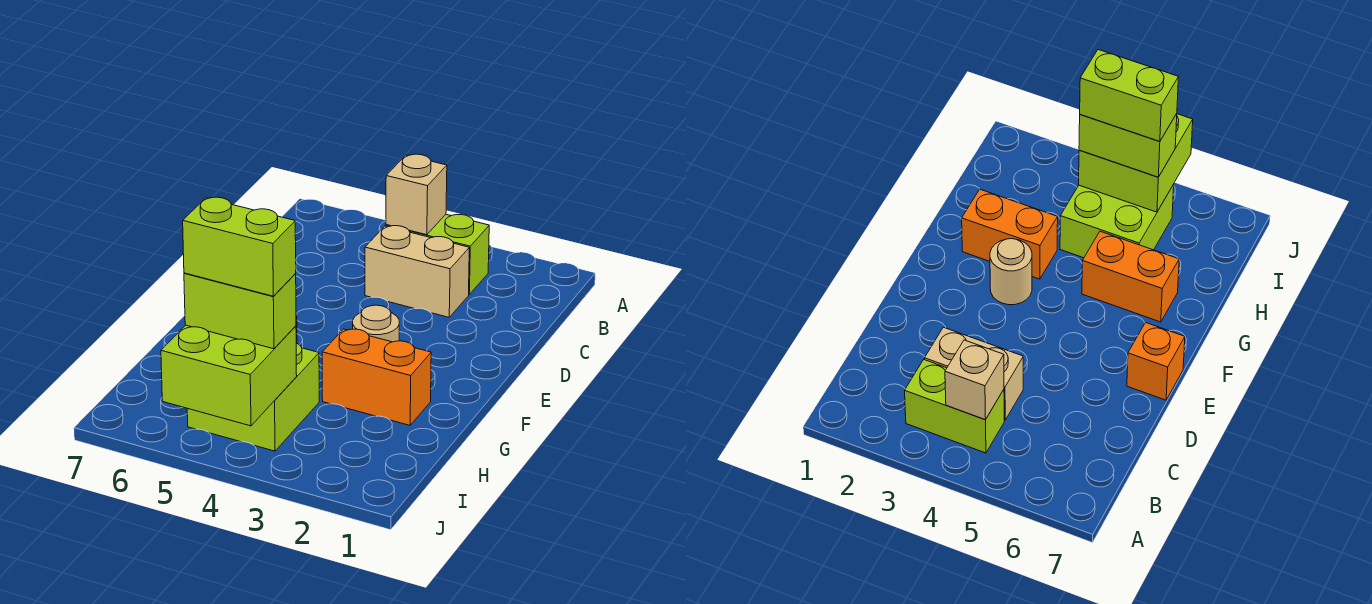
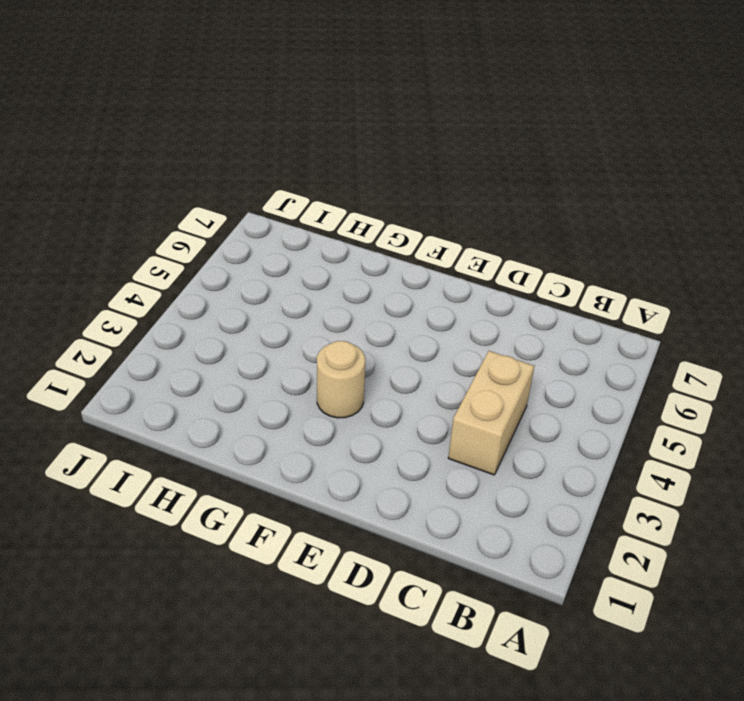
none -> lime 1x2 brick [386,214,489,294]
none -> orange 1x1 brick [1127,323,1185,400]

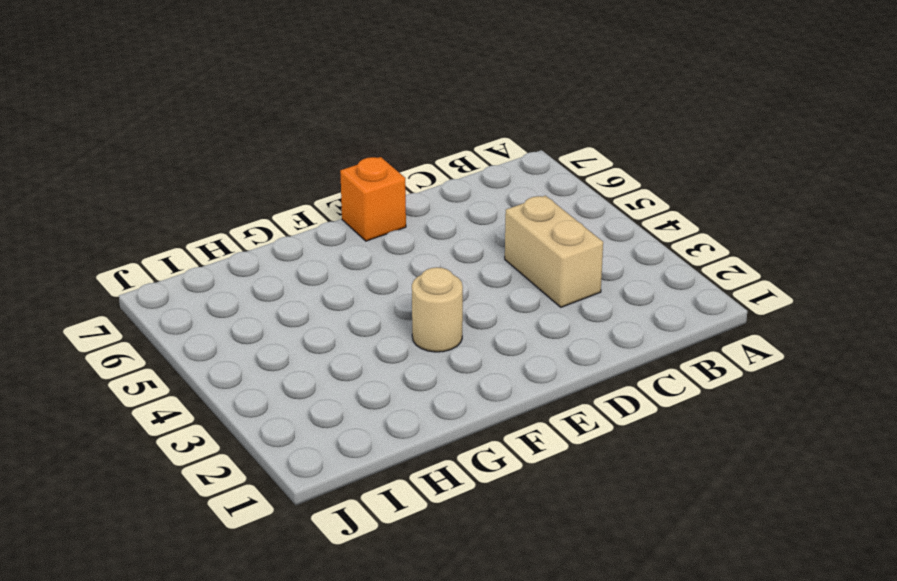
none -> lime 1x2 brick [386,214,489,294]
none -> orange 1x2 brick [322,329,431,425]

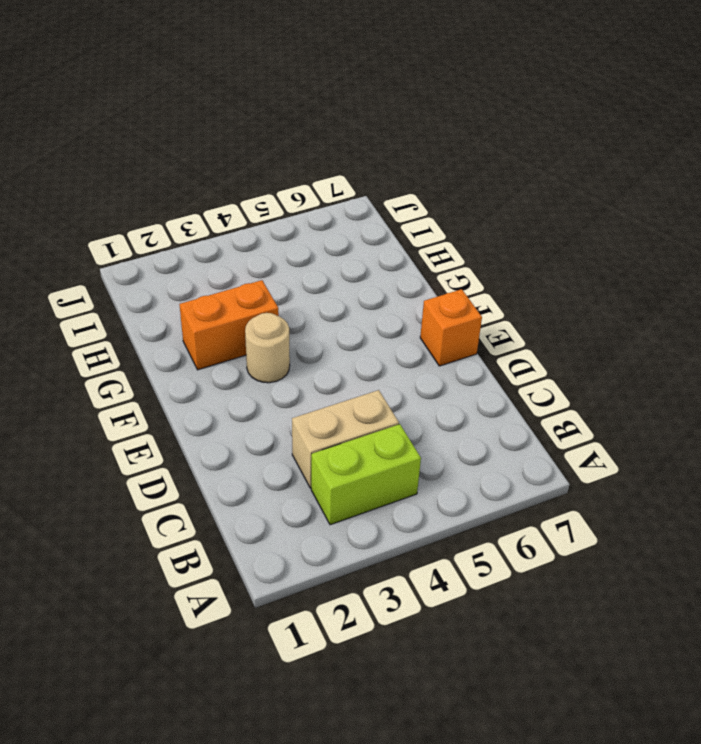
none -> orange 1x2 brick [1082,231,1179,322]
none -> lime 2x2 brick [187,343,319,451]

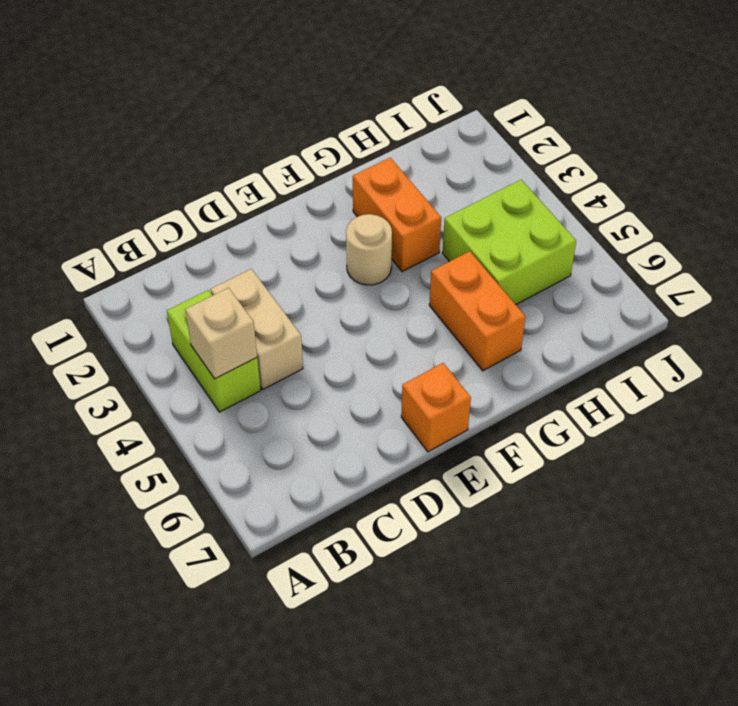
none -> lime 2x2 brick [161,325,297,426]
none -> lime 1x2 brick [184,273,296,349]

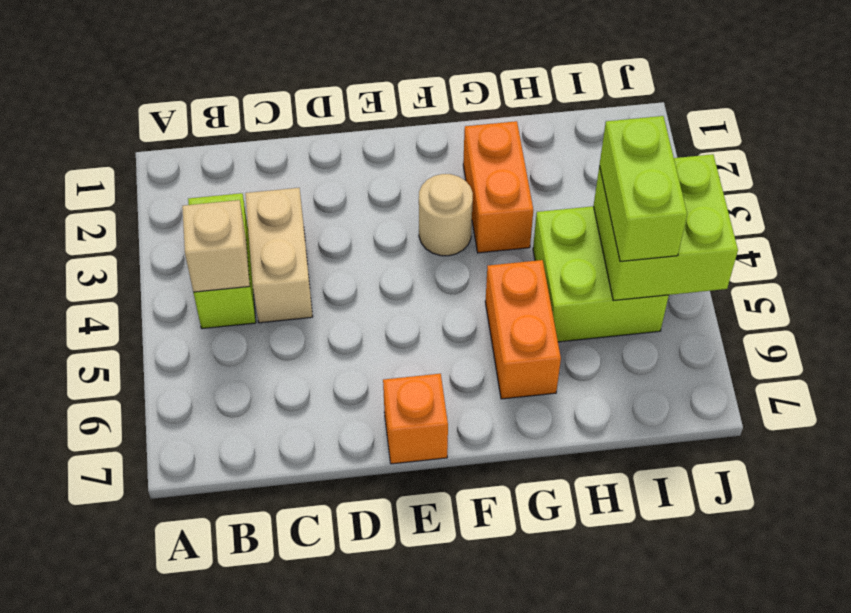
none -> lime 1x2 brick [183,197,296,296]

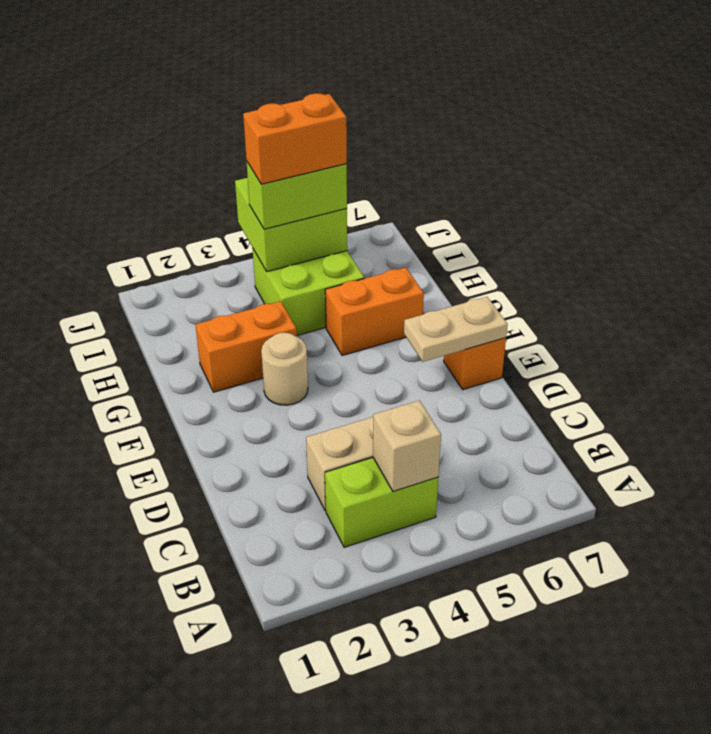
tan 1x2 plate [404,297,508,362] -> none
orange 1x2 brick [243,93,347,184] -> lime 1x2 brick [183,197,296,296]

